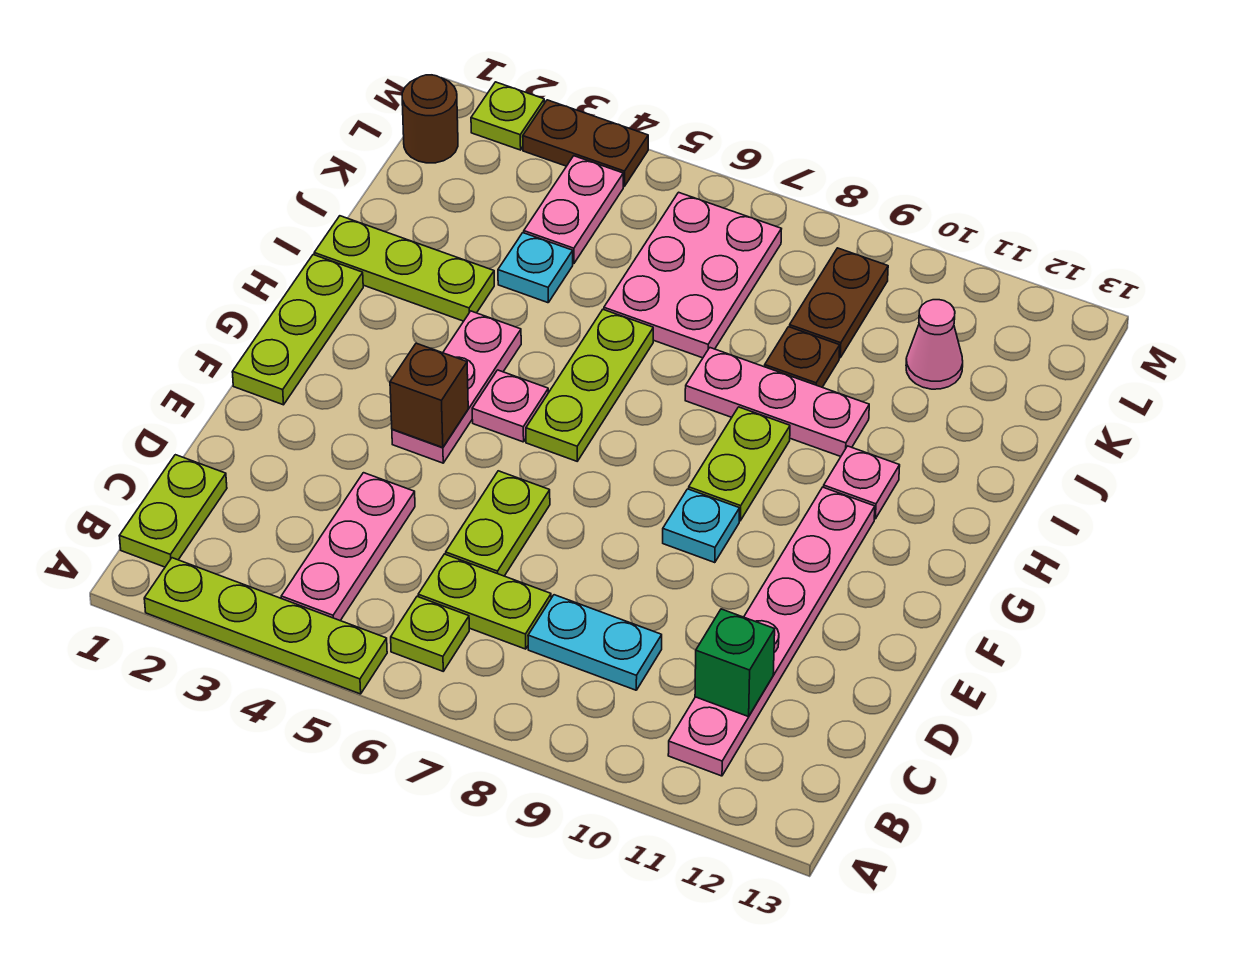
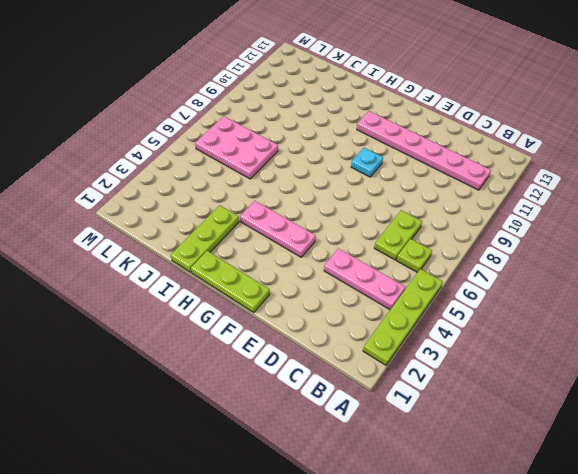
none -> lime 1x2 plate [120,455,227,567]
none -> cyan 1x2 plate [528,595,662,690]
none -> lime 1x2 plate [446,471,550,576]

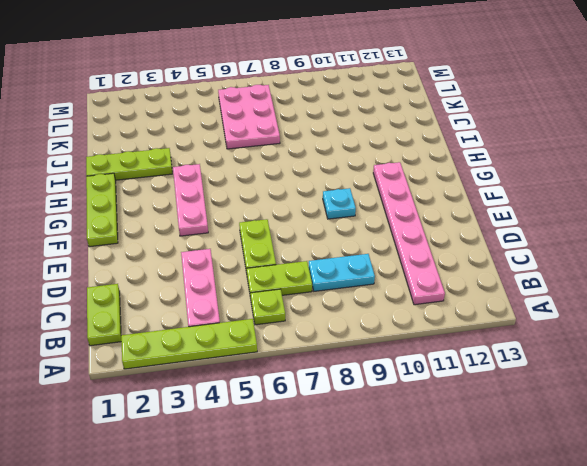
none -> pink 1x1 plate [472,370,548,442]
none -> lime 1x3 plate [526,310,653,461]
none -> lime 1x2 plate [689,407,790,521]

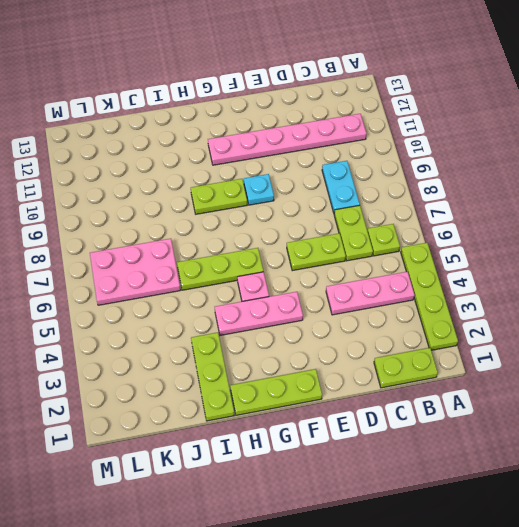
none -> pink 1x1 plate [824,446,900,519]
none -> pink 1x3 plate [685,348,869,457]
none -> cyan 1x1 plate [498,233,573,303]

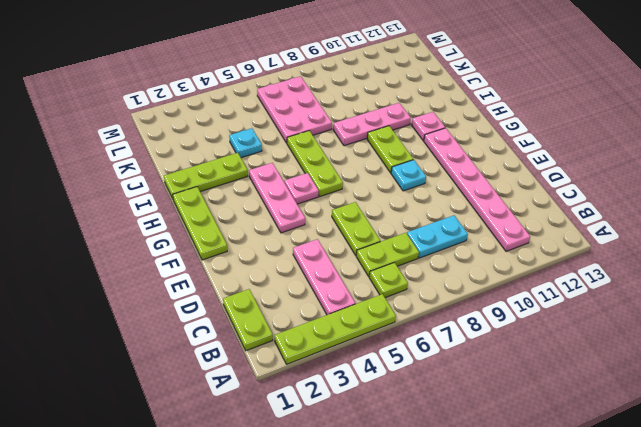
none -> brown 1x1 plate [765,327,840,387]
none -> pink 1x2 plate [524,156,623,264]
none -> brown 1x2 plate [789,248,888,358]

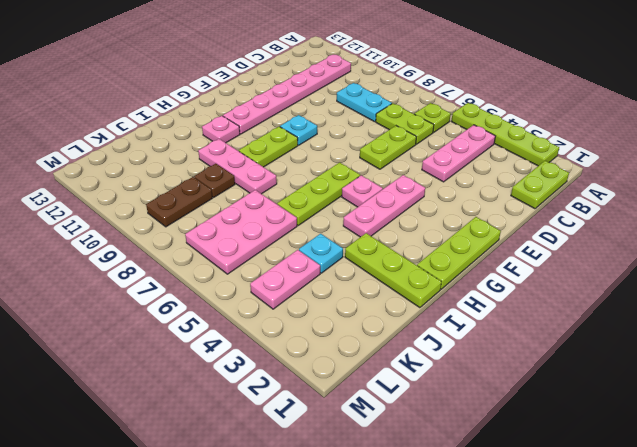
none -> pink 1x1 cone [906,300,963,389]
none -> brown 1x1 round brick [402,75,458,163]
none -> lime 1x1 plate [471,82,544,150]

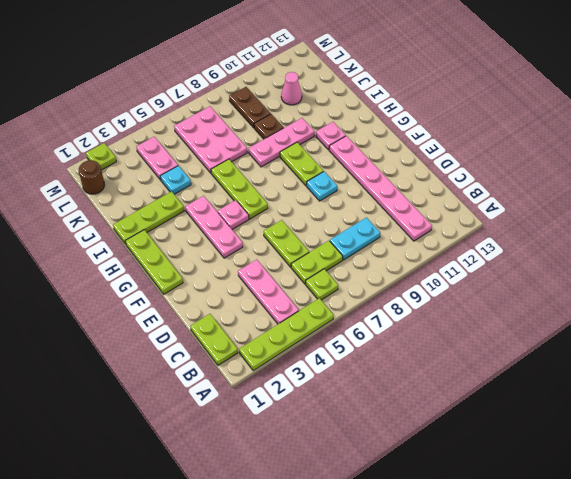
none -> brown 1x2 plate [523,100,648,186]
none -> green 1x1 brick [695,609,775,717]
none -> brown 1x1 brick [390,343,468,448]

